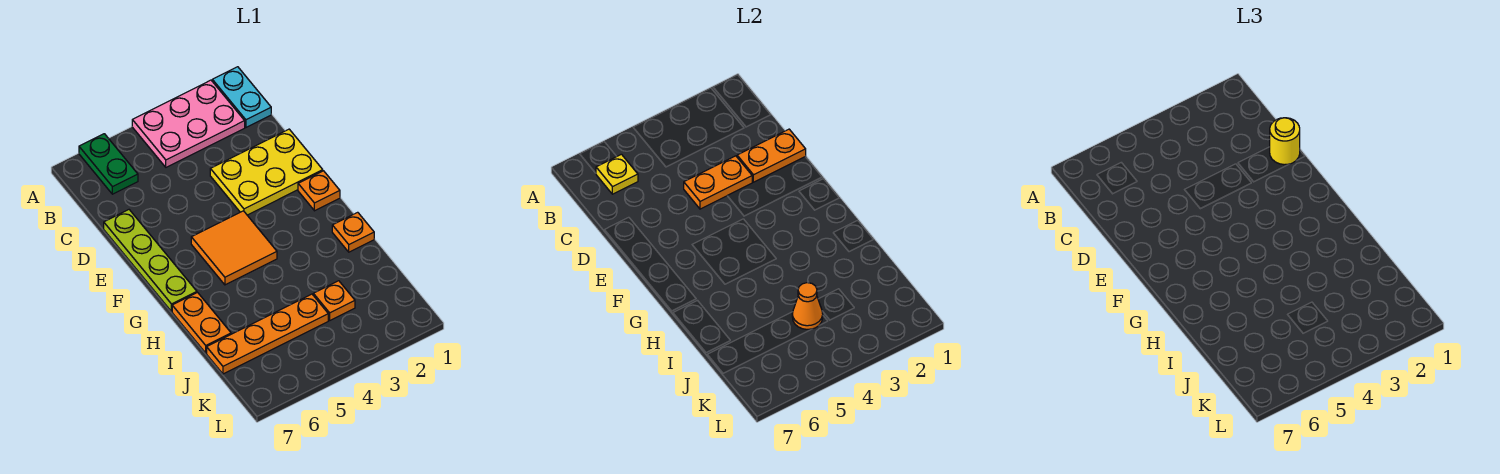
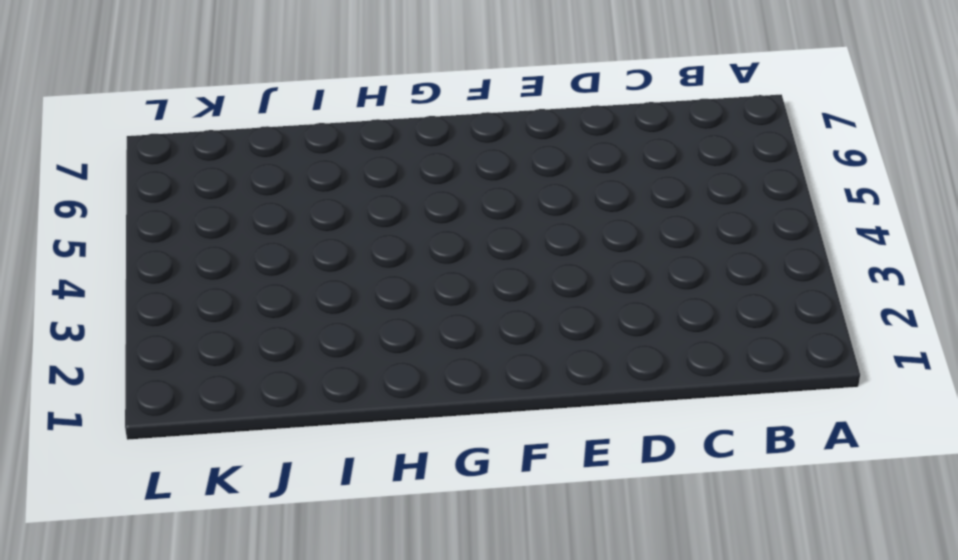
none -> cyan 1x2 plate [212,67,271,127]
none -> pink 2x3 plate [132,80,245,167]
none -> green 1x2 plate [79,134,138,194]

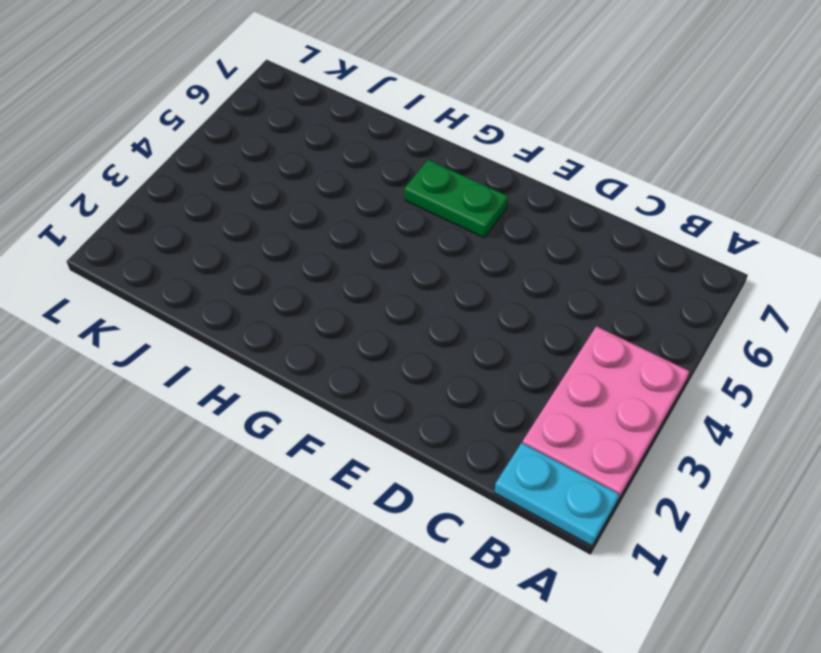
green 1x2 plate [405,160,508,238] -> green 1x2 plate moved to [79,134,138,194]
none -> yellow 2x3 plate [210,129,323,215]
none -> lime 1x4 plate [104,210,197,312]
none -> orange 1x1 plate [298,171,340,211]

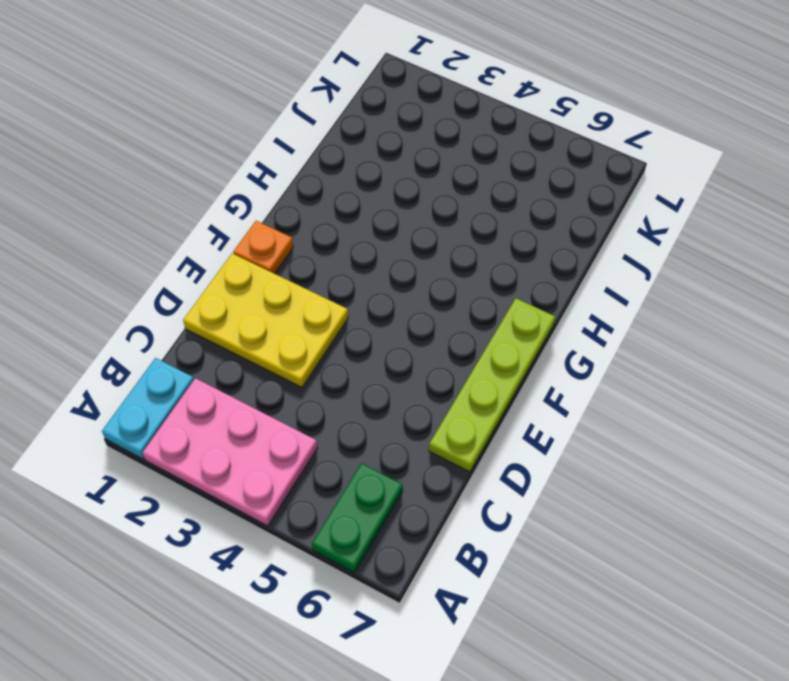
none -> orange 2x2 tile [191,211,277,285]
none -> orange 1x1 plate [332,212,374,252]
none -> orange 1x2 plate [172,293,231,353]

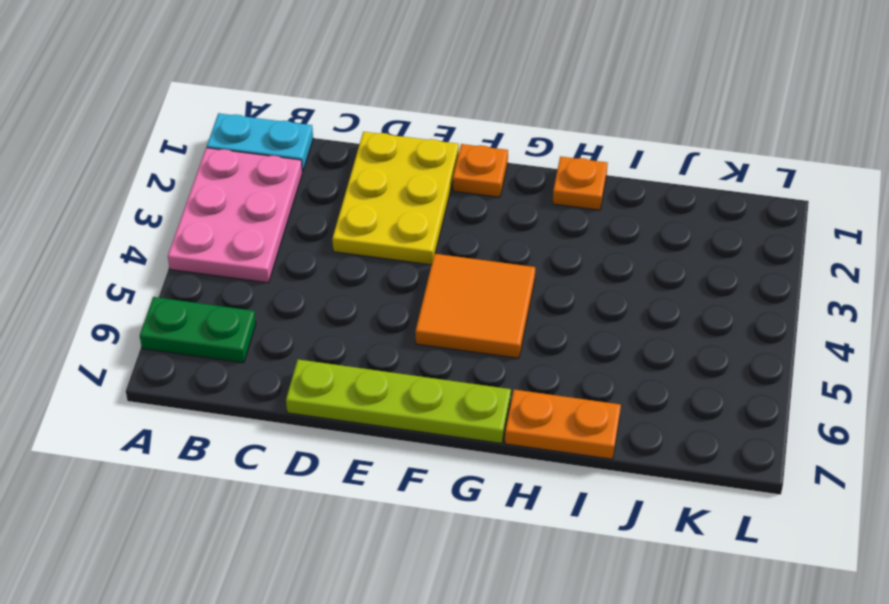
none -> orange 1x1 plate [313,281,355,320]
none -> orange 1x4 plate [207,294,328,374]
none -> yellow 1x1 plate [596,154,638,194]

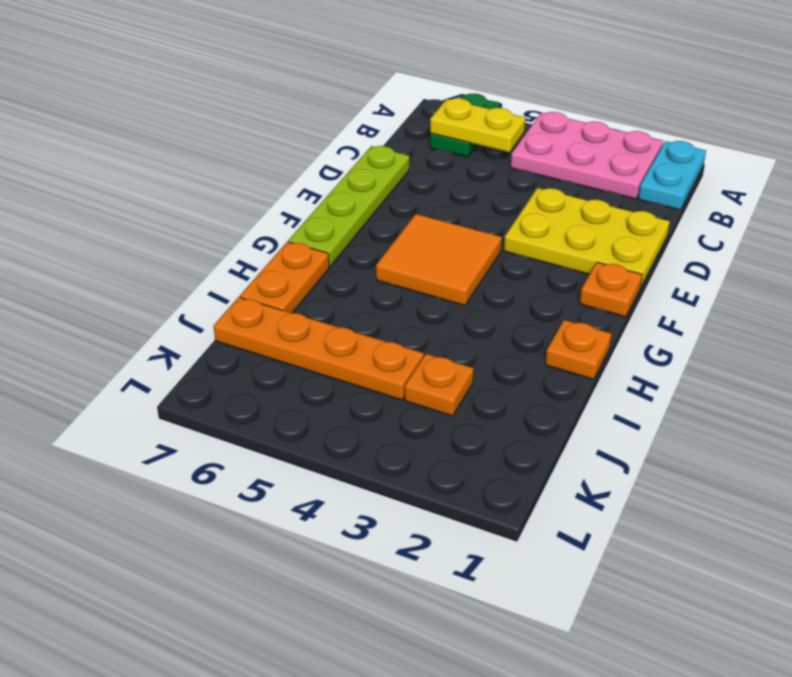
yellow 1x2 plate [430,98,525,152] -> yellow 1x1 plate [596,154,638,194]
none -> orange 1x2 plate [737,129,806,182]
none -> orange 1x2 plate [684,156,752,209]
none -> orange 1x1 cone [792,283,823,329]

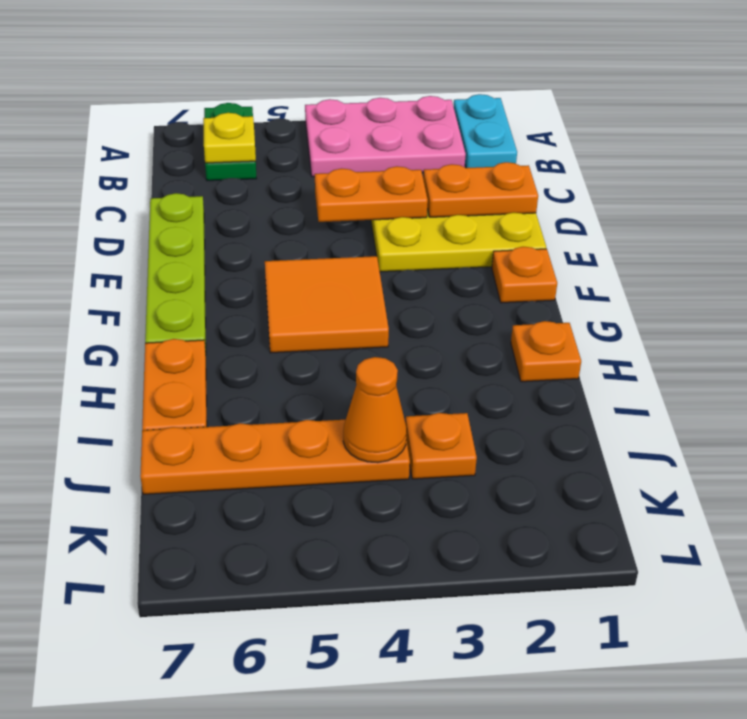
none -> yellow 1x1 round brick [1270,118,1300,165]

